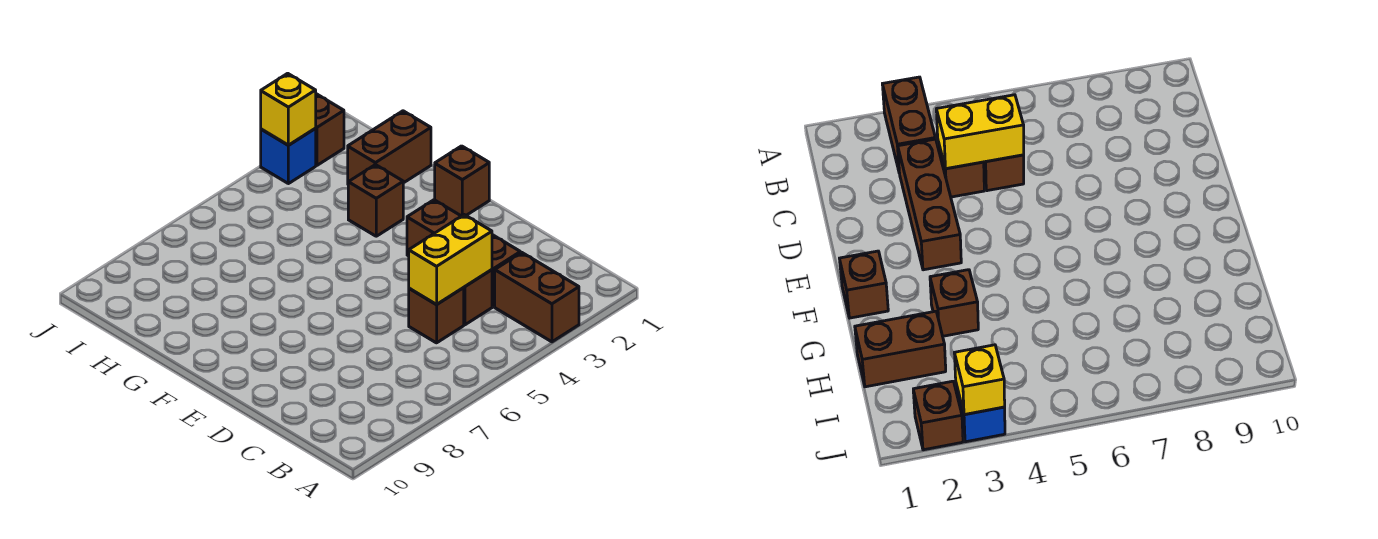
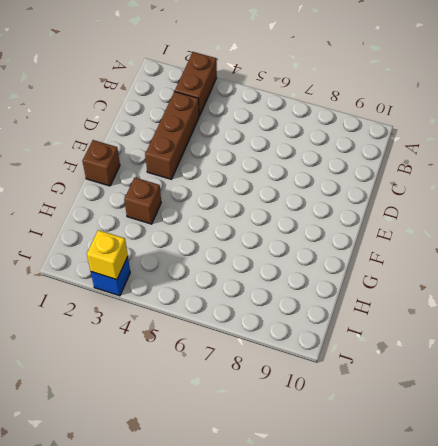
none -> brown 1x1 brick [464,270,492,325]
none -> brown 1x1 brick [409,288,464,343]

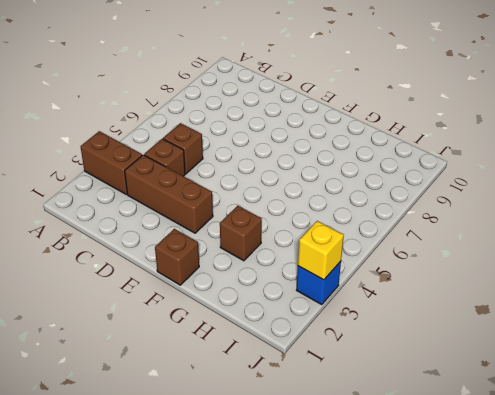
none -> brown 1x2 brick [348,111,431,183]
none -> brown 1x1 brick [315,94,344,165]

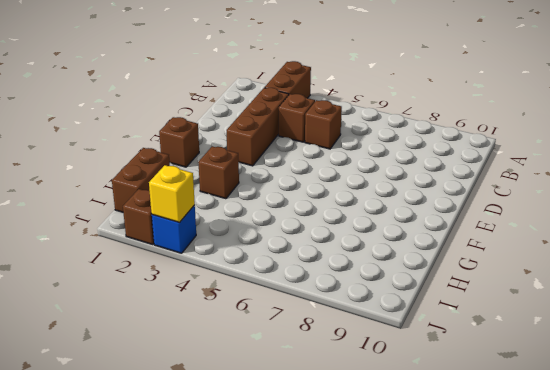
brown 1x2 brick [112,148,170,212] -> brown 1x2 brick turned to [348,111,431,183]
none -> yellow 1x2 brick [409,215,492,305]

